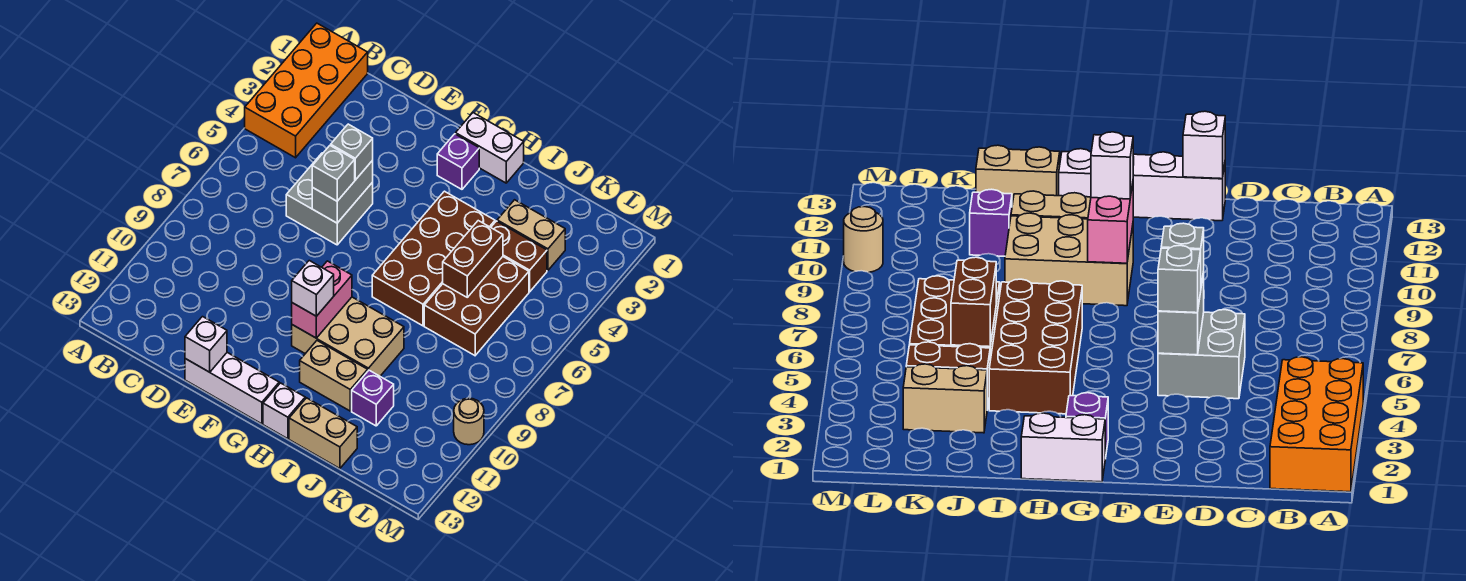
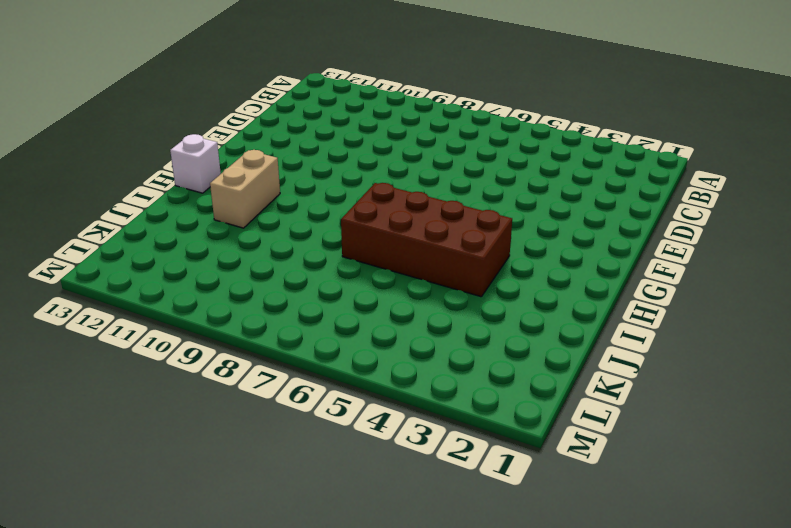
none -> orange 2x4 brick [245,23,368,158]
none -> grey 2x2 brick [286,153,373,245]
none -> white 1x3 brick [185,353,279,424]

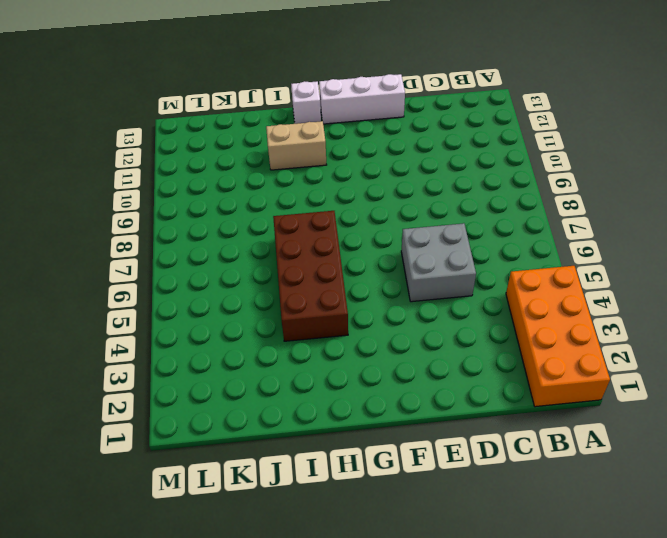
none -> white 1x2 brick [456,113,524,183]
none -> purple 1x1 brick [437,134,479,189]
none -> tan 2x3 brick [292,297,404,376]

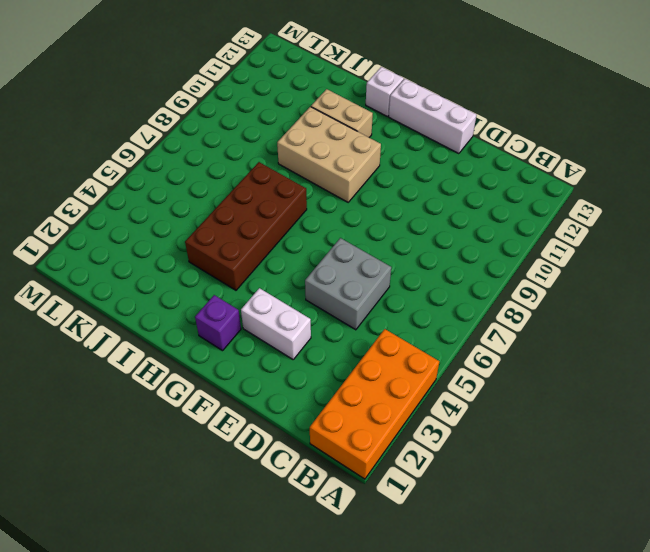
white 1x2 brick [241,288,311,359] -> white 1x2 brick moved to [456,113,524,183]
none -> tan 1x2 brick [289,398,357,469]
none -> tan 1x2 brick [497,200,565,270]
none -> brown 1x2 brick [491,221,547,292]

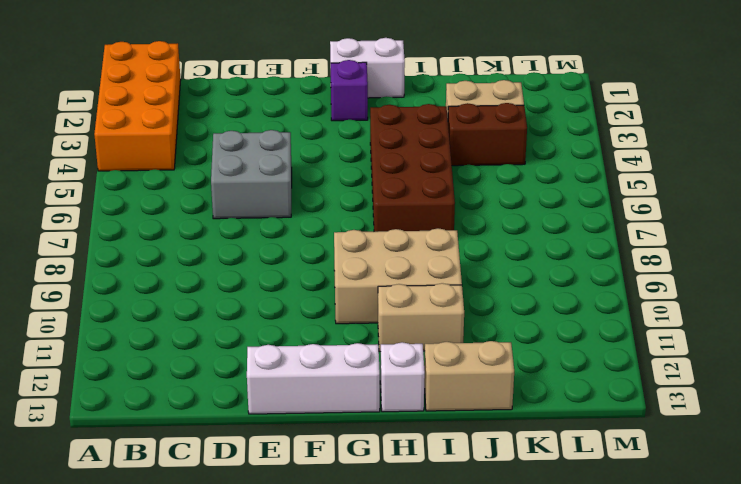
none -> brown 2x3 brick [424,257,529,355]
none -> purple 1x1 brick [352,370,394,426]
none -> tan 1x1 round brick [454,398,484,445]

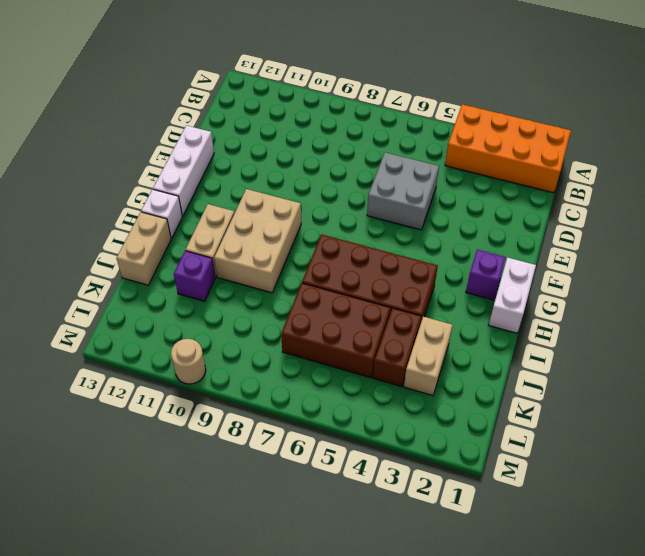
none -> grey 1x2 brick [312,160,373,223]
none -> white 1x1 brick [185,317,227,372]
none -> pink 1x2 brick [292,261,352,338]

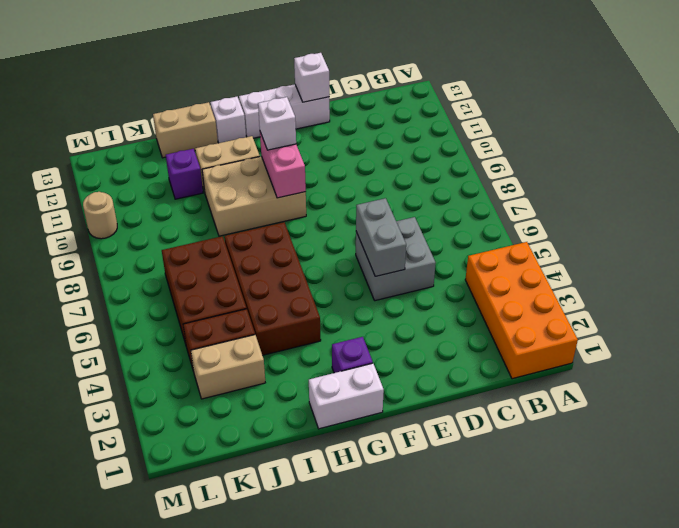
none -> brown 1x2 brick [443,221,503,297]
none -> grey 1x1 brick [331,124,373,180]
none -> grey 1x1 brick [312,146,355,201]

